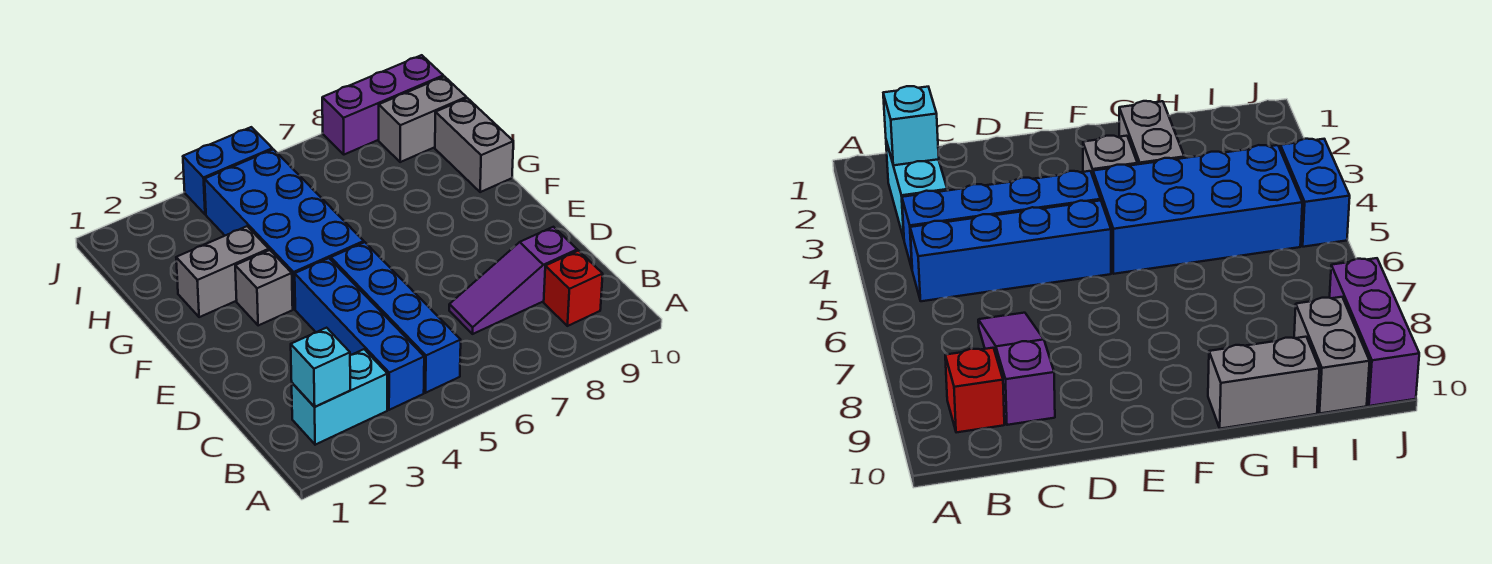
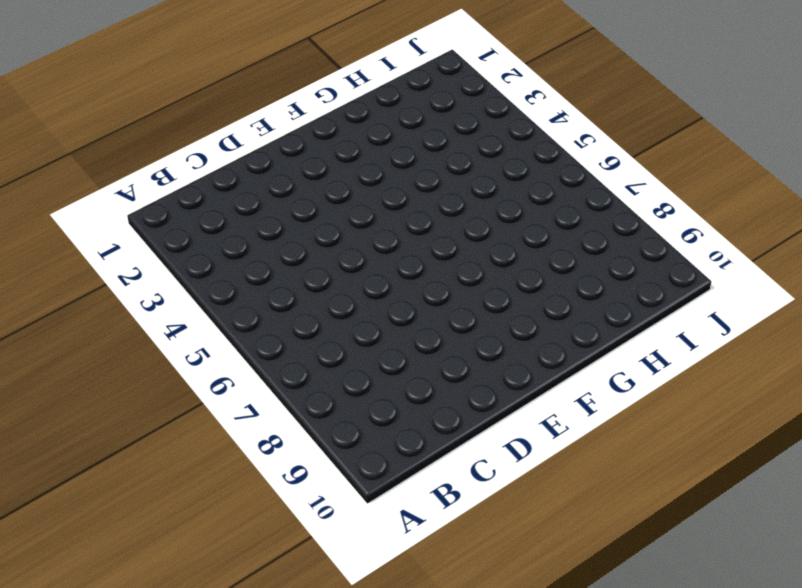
none -> cyan 1x2 brick [292,349,388,445]
none -> blue 1x4 brick [295,258,424,410]
none -> blue 1x4 brick [331,242,461,393]

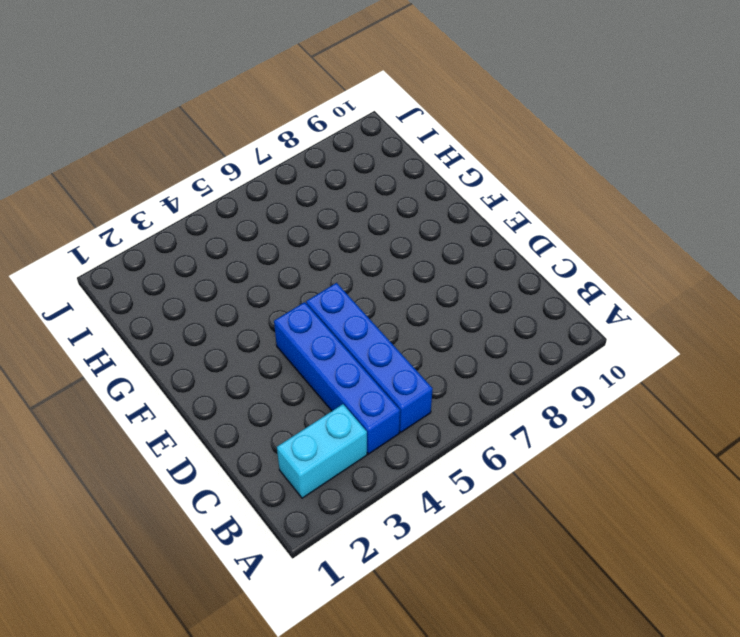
none -> red 1x1 brick [544,251,603,326]
none -> purple 1x3 slope [449,227,577,334]
none -> grey 1x1 brick [235,250,293,325]

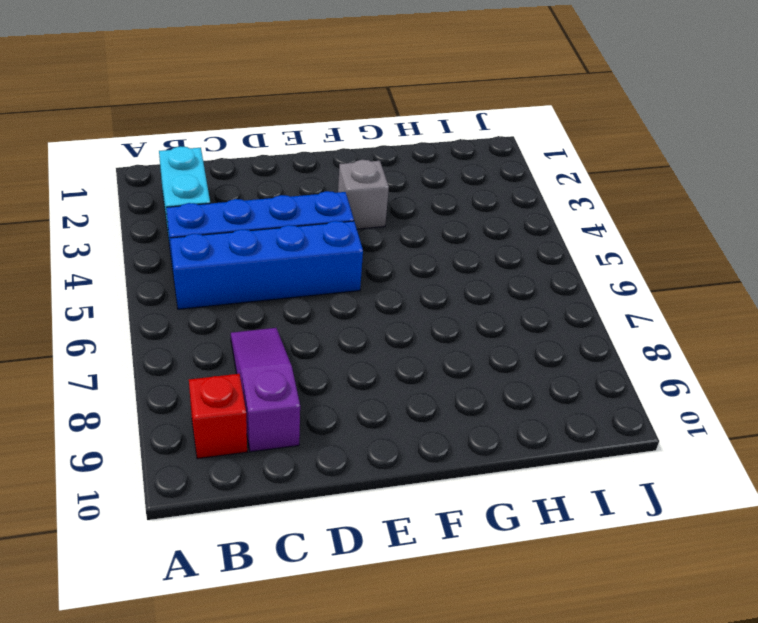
none -> blue 2x4 brick [205,149,364,309]
none -> grey 1x2 brick [176,226,269,317]
none -> grey 1x2 brick [435,98,513,192]

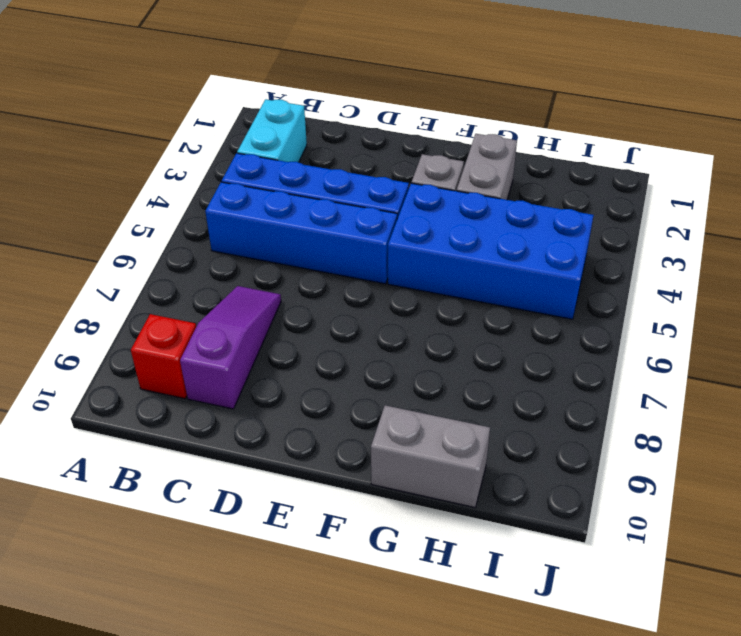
none -> grey 1x2 brick [379,77,466,162]
none -> blue 1x2 brick [183,127,273,214]
none -> purple 1x3 brick [322,55,443,155]

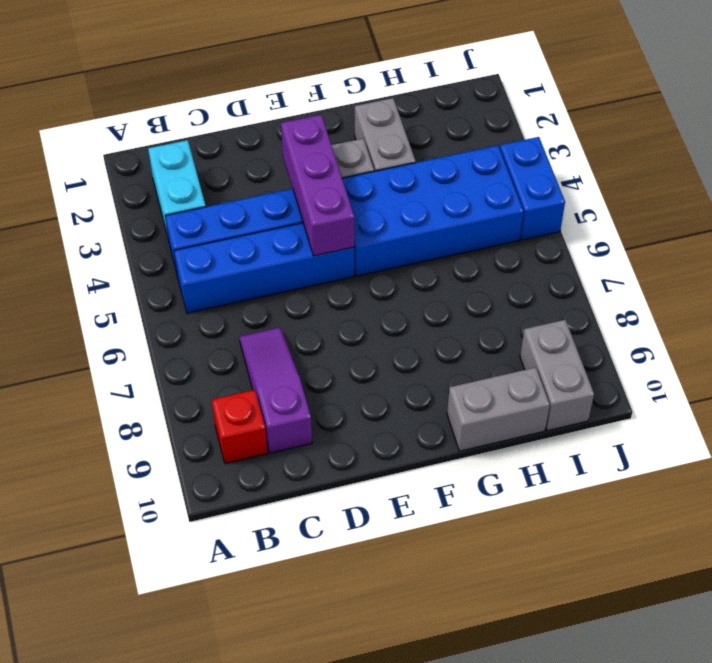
purple 1x3 brick [281,115,354,256] -> purple 1x3 brick moved to [322,55,443,155]
none -> cyan 1x1 brick [291,328,350,407]

